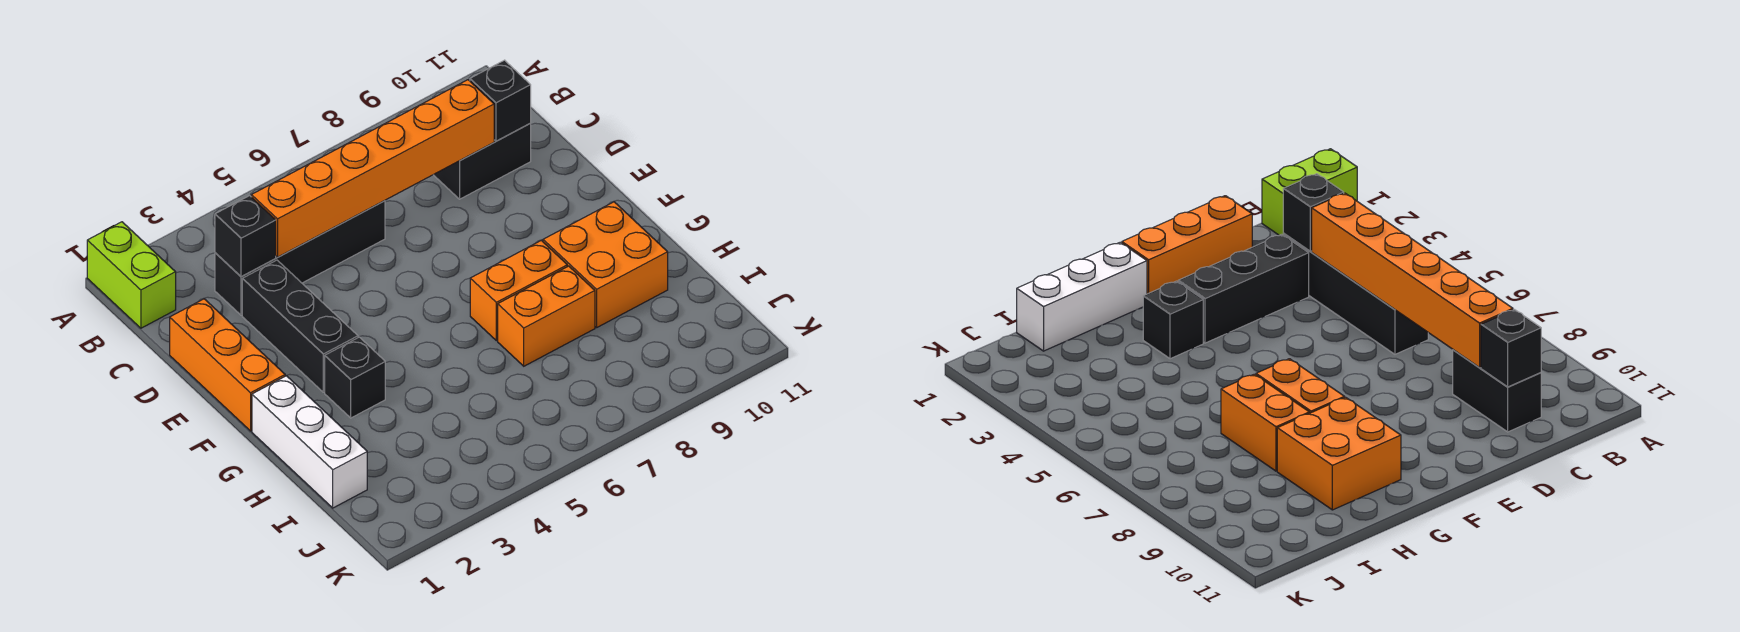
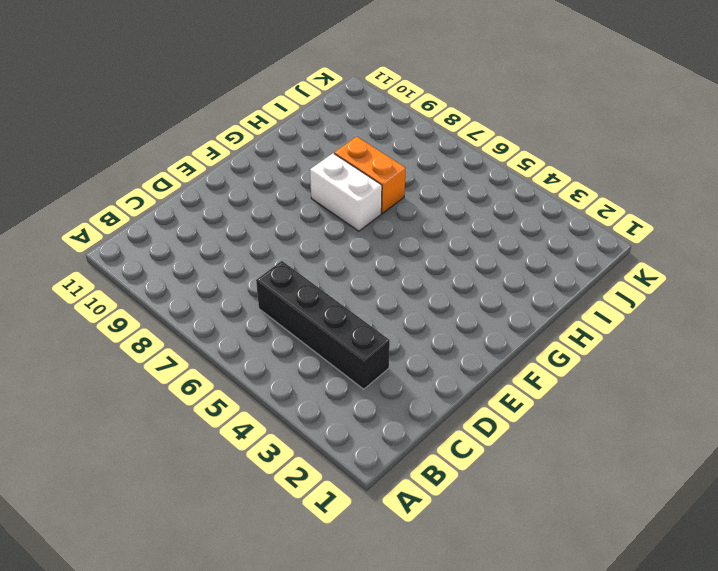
white 1x2 brick [310,153,382,231] -> orange 1x2 brick [470,240,567,341]
none -> lime 1x2 brick [87,222,176,328]
none -> black 1x2 brick [434,124,531,199]
none -> orange 1x3 brick [170,299,285,431]

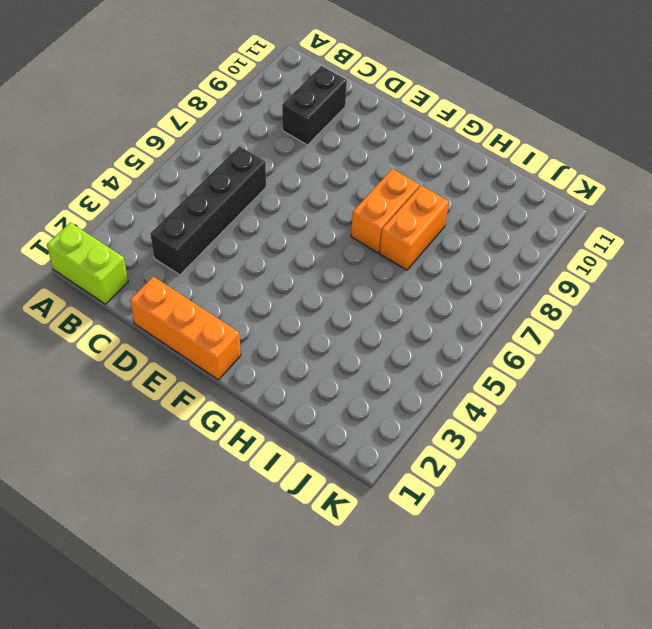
none -> black 1x3 brick [242,260,358,392]
none -> white 1x3 brick [252,376,367,508]
none -> black 1x1 brick [325,337,385,418]

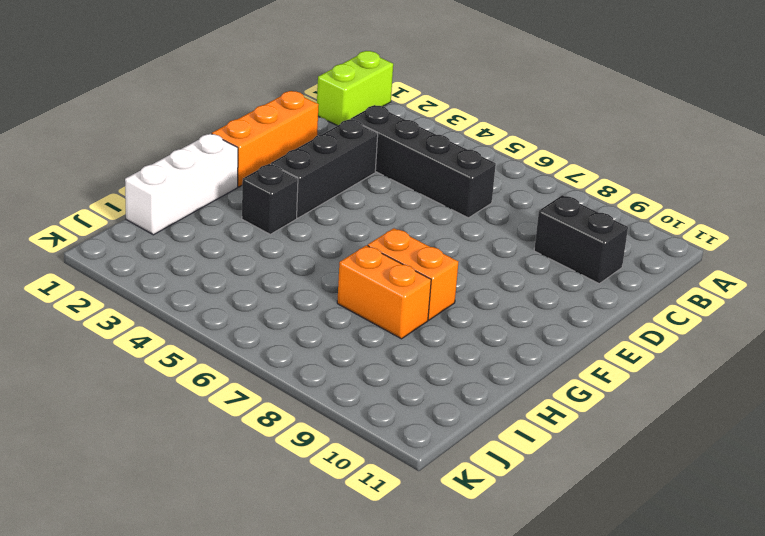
none -> orange 2x2 brick [543,202,668,327]
none -> black 1x1 brick [215,196,276,277]
none -> orange 1x6 brick [251,80,494,257]

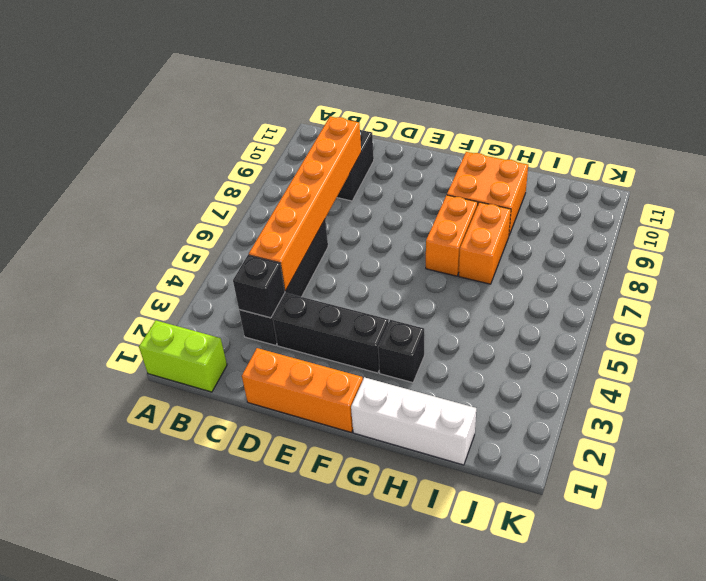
none -> black 1x1 brick [470,60,531,141]

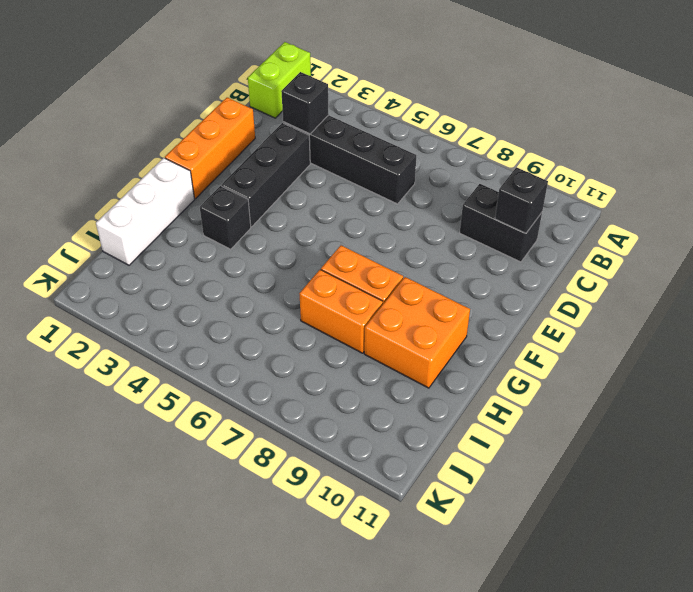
none -> orange 1x6 brick [251,80,494,257]

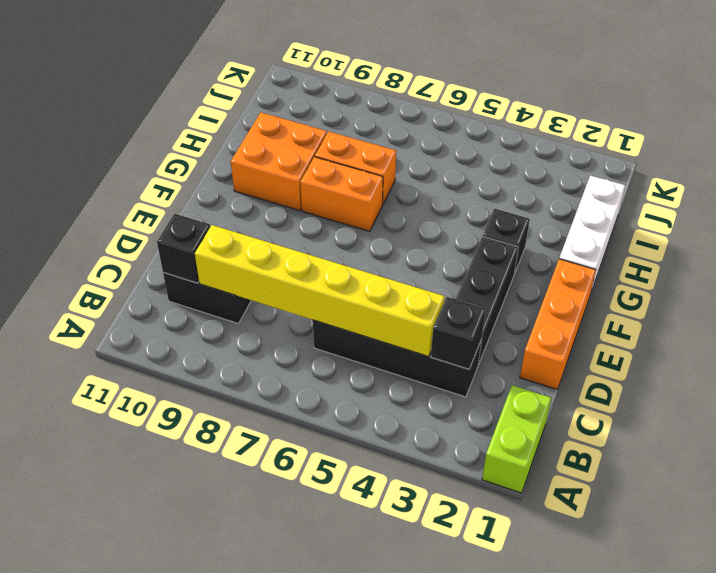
yellow 1x6 brick [195,225,445,357] -> orange 1x6 brick [251,80,494,257]

